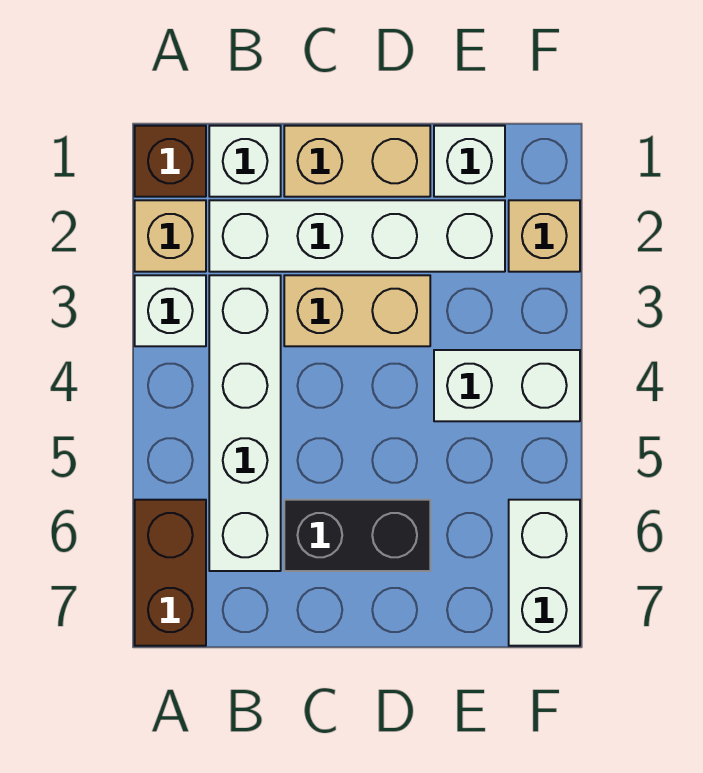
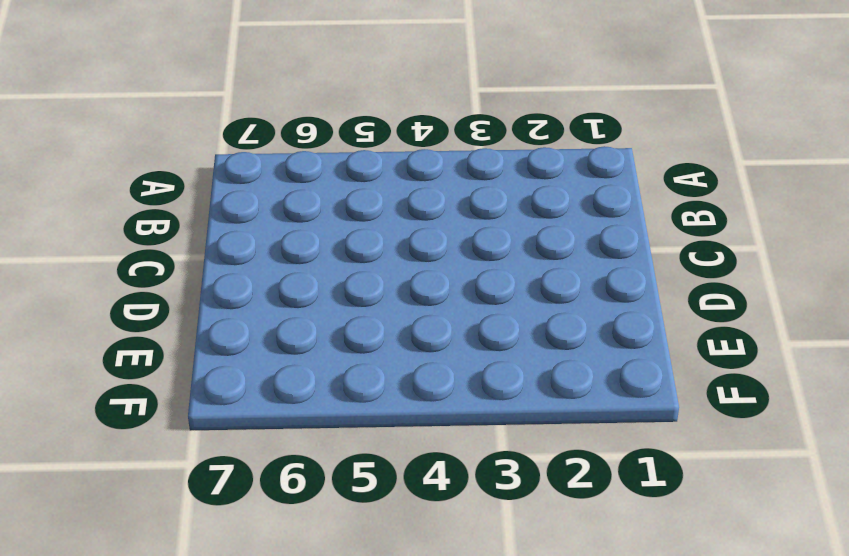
none -> brown 1x1 brick [135,126,206,197]
none -> tan 1x1 brick [135,200,206,272]
none -> white 1x1 brick [135,275,206,346]

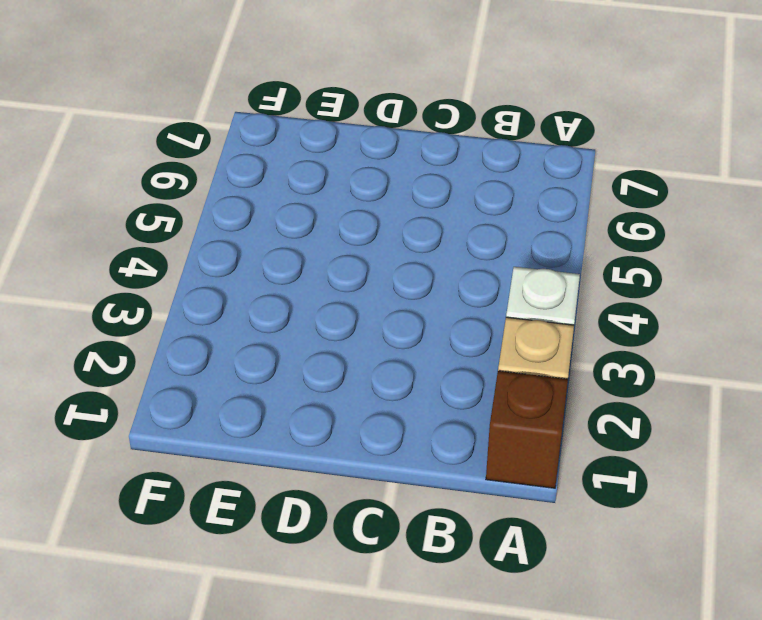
none -> brown 1x2 brick [135,500,206,646]
none -> white 1x1 brick [209,126,281,197]
none -> white 1x4 brick [209,200,505,272]

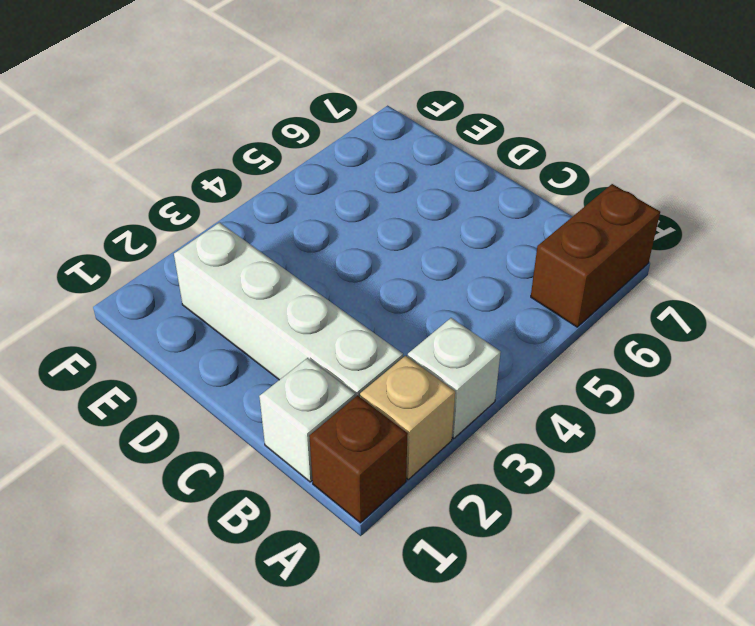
none -> white 1x4 brick [209,275,281,571]
none -> tan 1x2 brick [284,126,430,197]
none -> tan 1x2 brick [284,275,430,346]

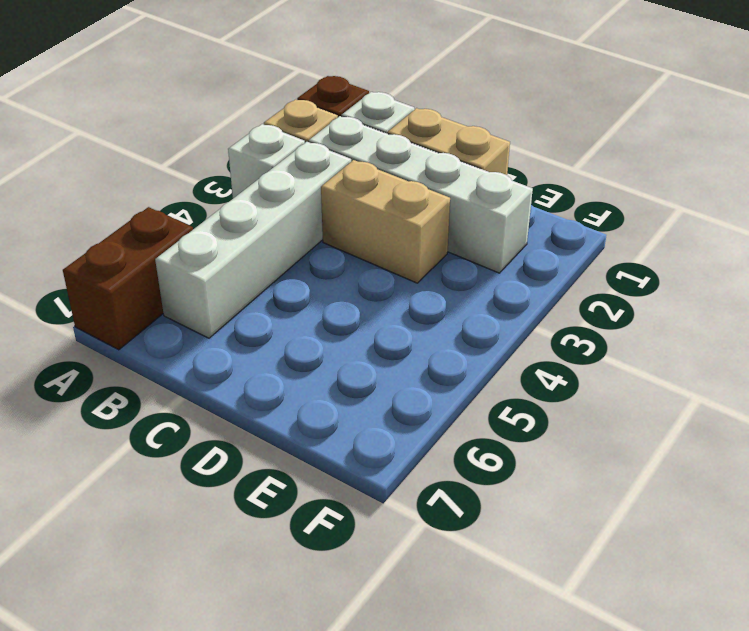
none -> black 1x2 brick [284,500,430,571]
none -> white 1x1 brick [434,126,505,197]
none -> white 1x2 brick [434,350,580,421]

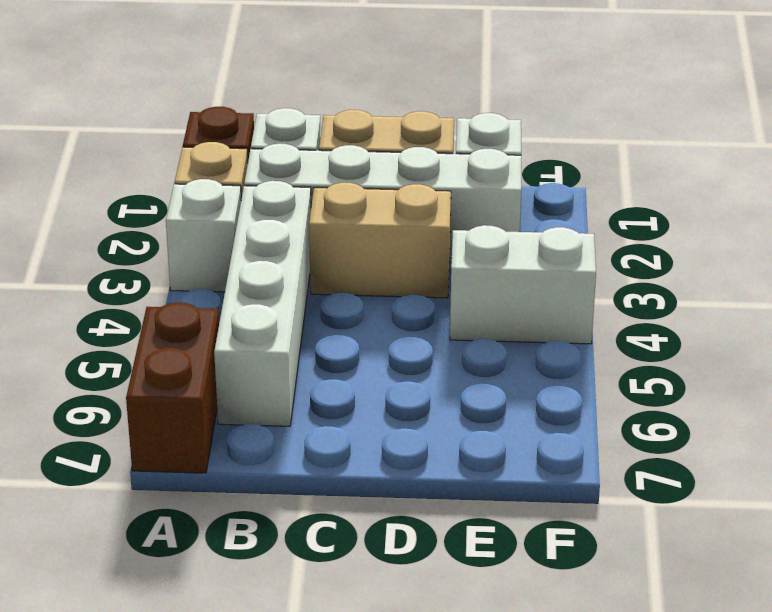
none -> black 1x2 brick [284,500,430,571]
none -> tan 1x1 brick [509,200,580,272]
none -> white 1x2 brick [509,500,580,646]

